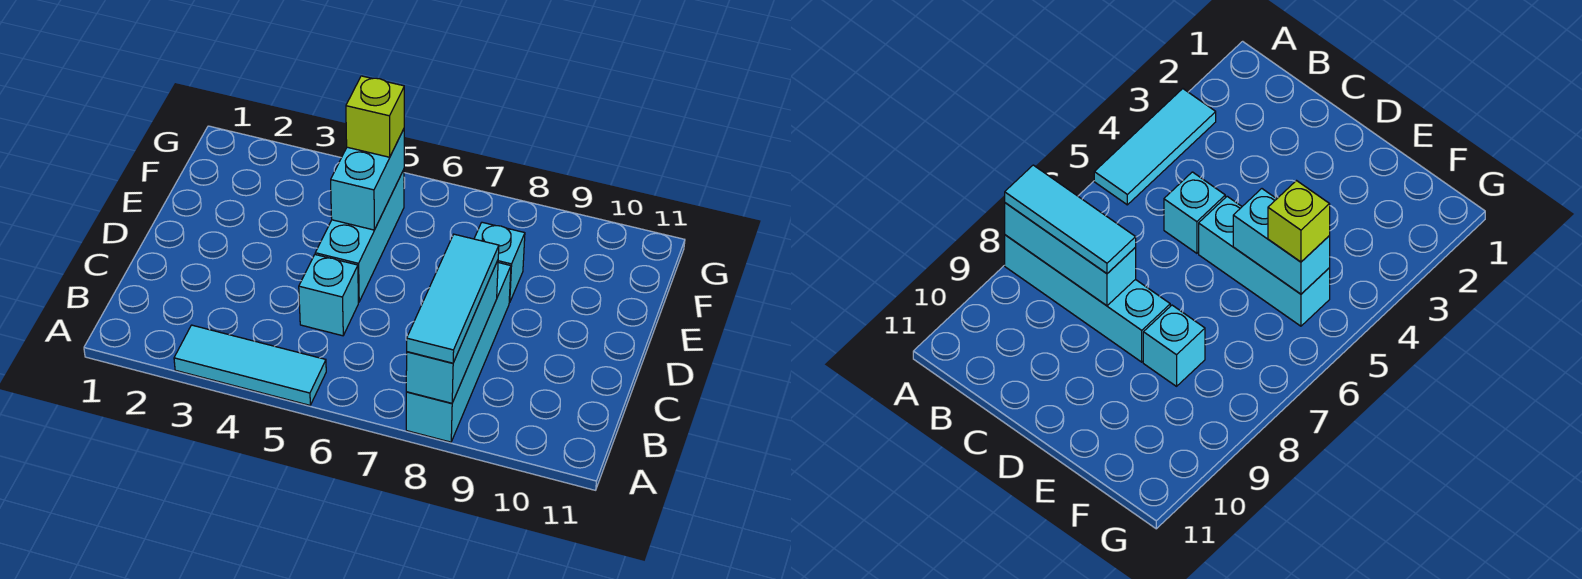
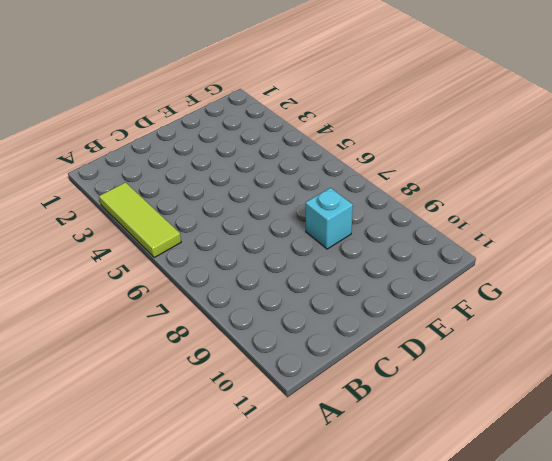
lime 1x3 tile [99,182,181,258] -> cyan 1x3 tile [174,325,326,405]
none -> cyan 1x4 brick [406,263,511,442]
none -> cyan 1x1 brick [299,255,358,336]

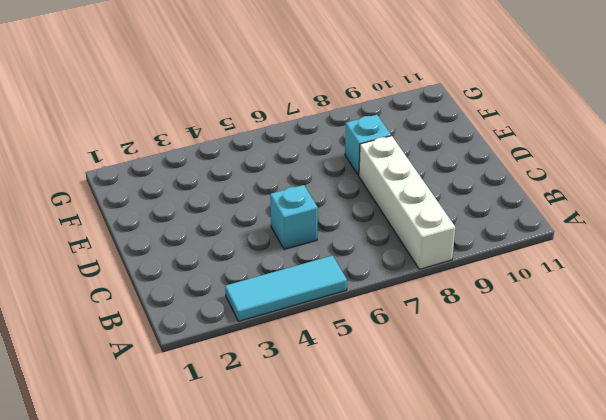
white 1x4 brick [359,136,455,269] -> cyan 1x4 brick [406,263,511,442]
none -> cyan 1x3 brick [315,170,404,302]
none -> cyan 1x3 brick [406,260,498,403]

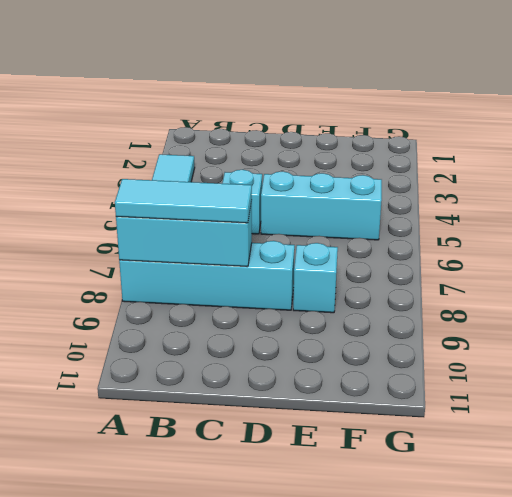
none -> cyan 1x2 brick [331,129,404,230]
none -> lime 1x1 brick [346,76,404,157]

